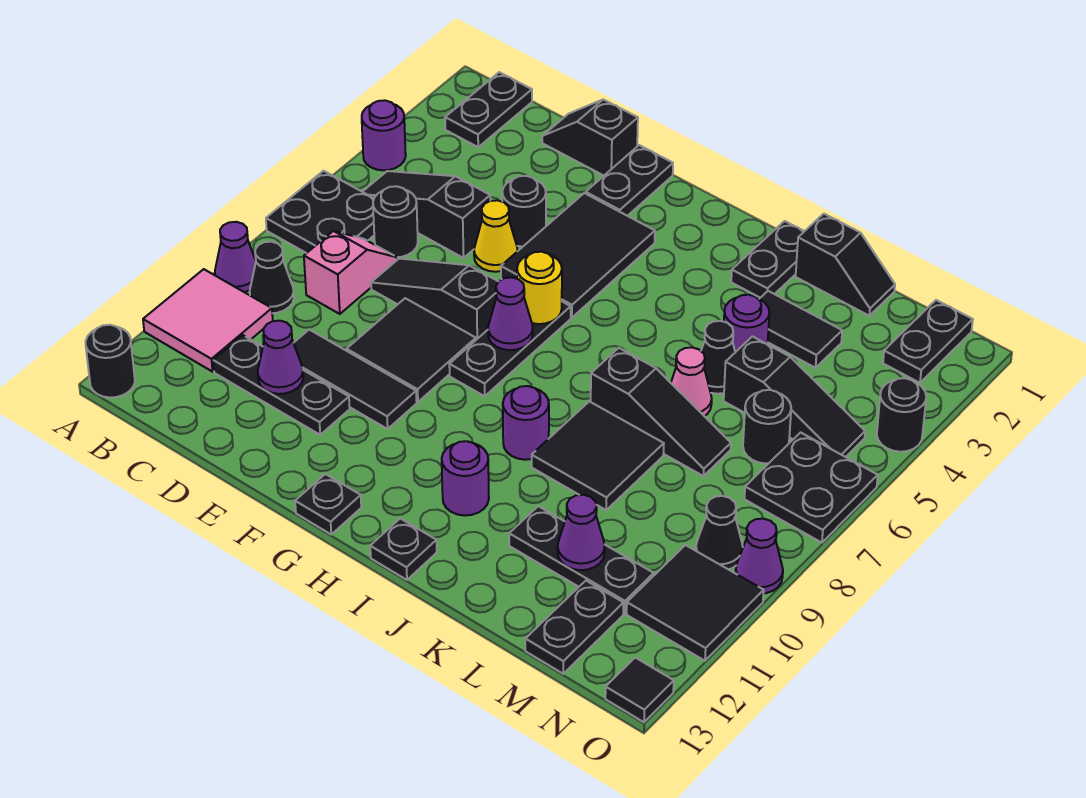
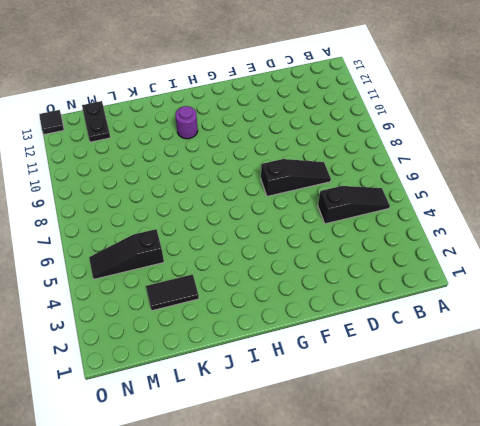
none -> purple 1x1 round brick [362,100,406,170]
none -> black 2x2 plate [266,171,374,253]
none -> purple 1x1 cone [215,222,256,292]
none -> pink 2x2 tile [143,269,273,372]

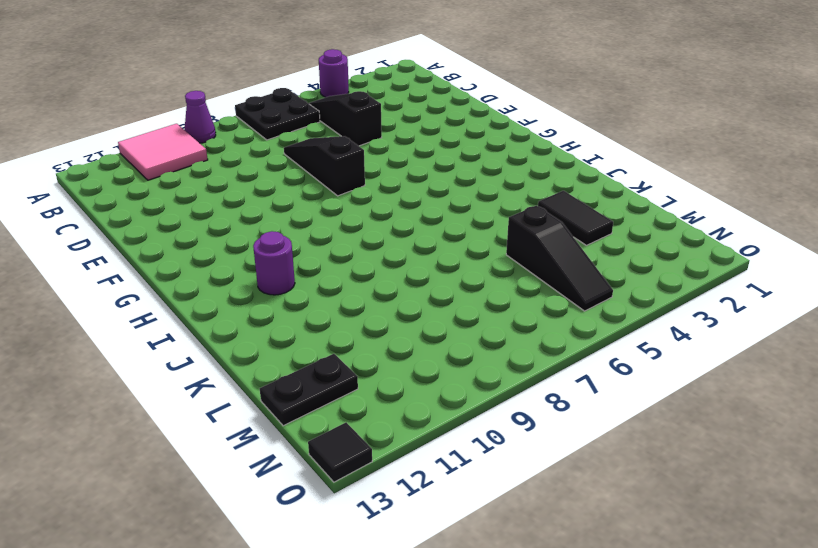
none -> black 1x1 round brick [85,325,135,398]
none -> black 1x2 plate [445,72,532,147]
none -> black 1x1 cone [250,242,294,313]
none -> black 1x1 round brick [373,186,418,257]

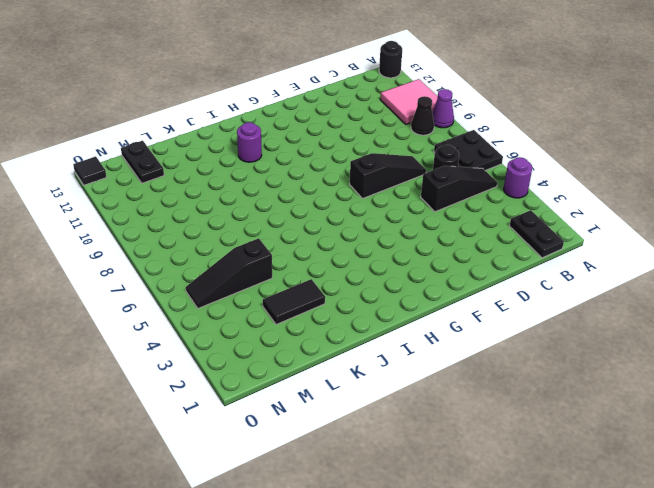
none -> pink 1x2 slope [304,231,398,314]
none -> black 1x3 plate [213,335,350,435]
none -> black 1x2 slope [542,100,638,176]
none -> black 1x3 tile [294,330,417,429]

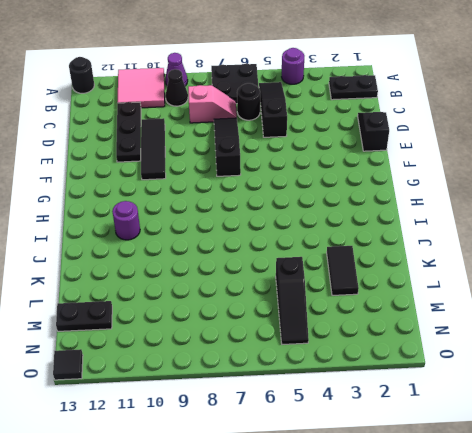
none -> black 1x1 round brick [502,176,546,247]
none -> yellow 1x1 cone [474,200,518,272]
none -> black 2x2 tile [347,298,476,402]
none -> black 1x2 plate [586,145,673,216]

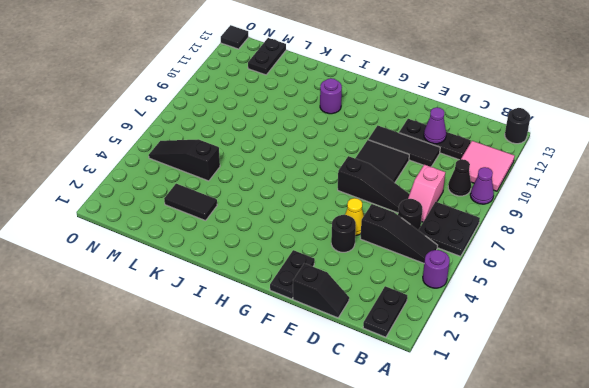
none -> black 2x3 tile [501,193,655,318]
none -> black 1x3 plate [449,302,571,396]
none -> black 1x1 plate [295,474,361,534]
none -> purple 1x1 round brick [503,386,549,460]

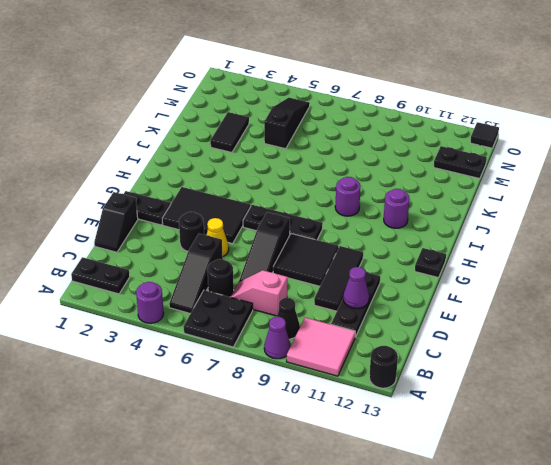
none -> black 1x1 plate [370,518,437,580]
none -> black 1x2 plate [731,221,804,298]
none -> black 1x3 slope [591,348,731,476]
none -> black 2x2 tile [532,401,664,510]

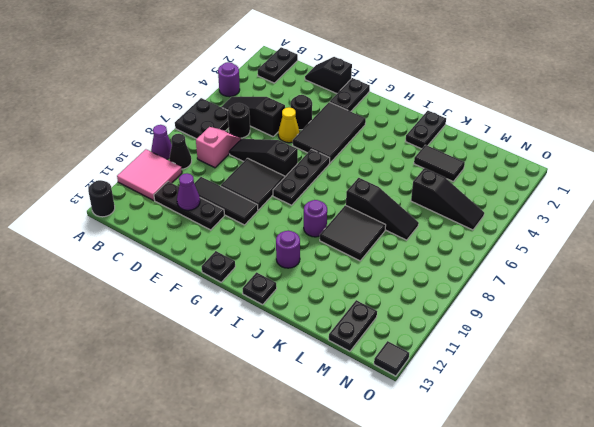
none -> black 1x2 slope [796,214,895,316]
none -> purple 1x1 round brick [724,295,769,352]
none -> black 1x1 cone [701,321,735,394]
none -> pink 1x1 cone [671,347,712,416]

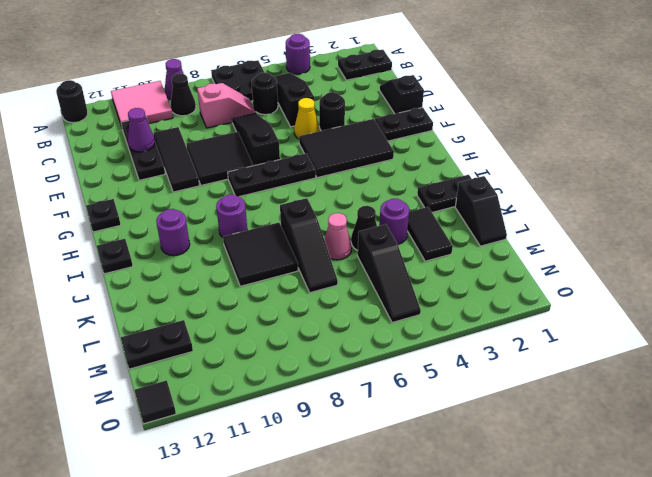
none -> black 1x3 plate [509,506,654,613]
none -> black 1x1 round brick [743,390,791,464]
none -> black 1x2 plate [883,300,973,383]
none -> black 2x2 plate [744,433,878,543]

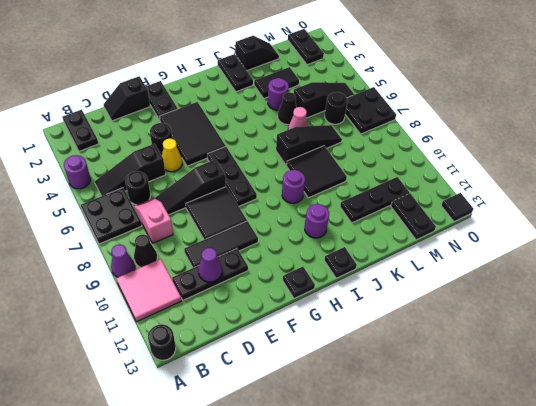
none -> black 1x1 cone [696,496,743,569]
none -> black 2x2 tile [627,545,764,661]
none -> black 1x1 round brick [877,378,926,452]
none -> purple 1x1 cone [736,519,783,593]

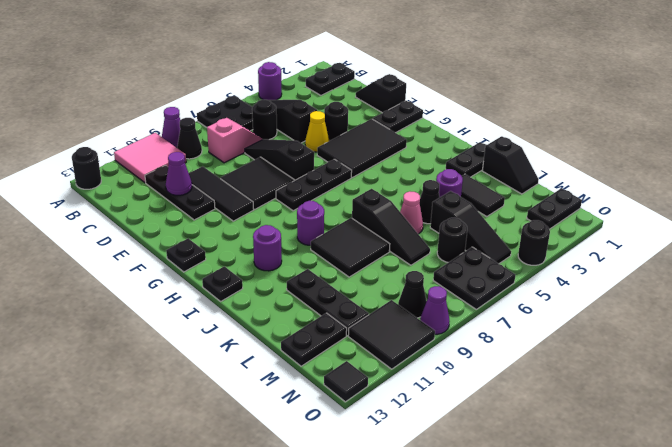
none -> yellow 1x1 round brick [517,252,562,324]
none -> purple 1x1 cone [488,277,533,350]
none -> purple 1x1 cone [558,495,605,570]

